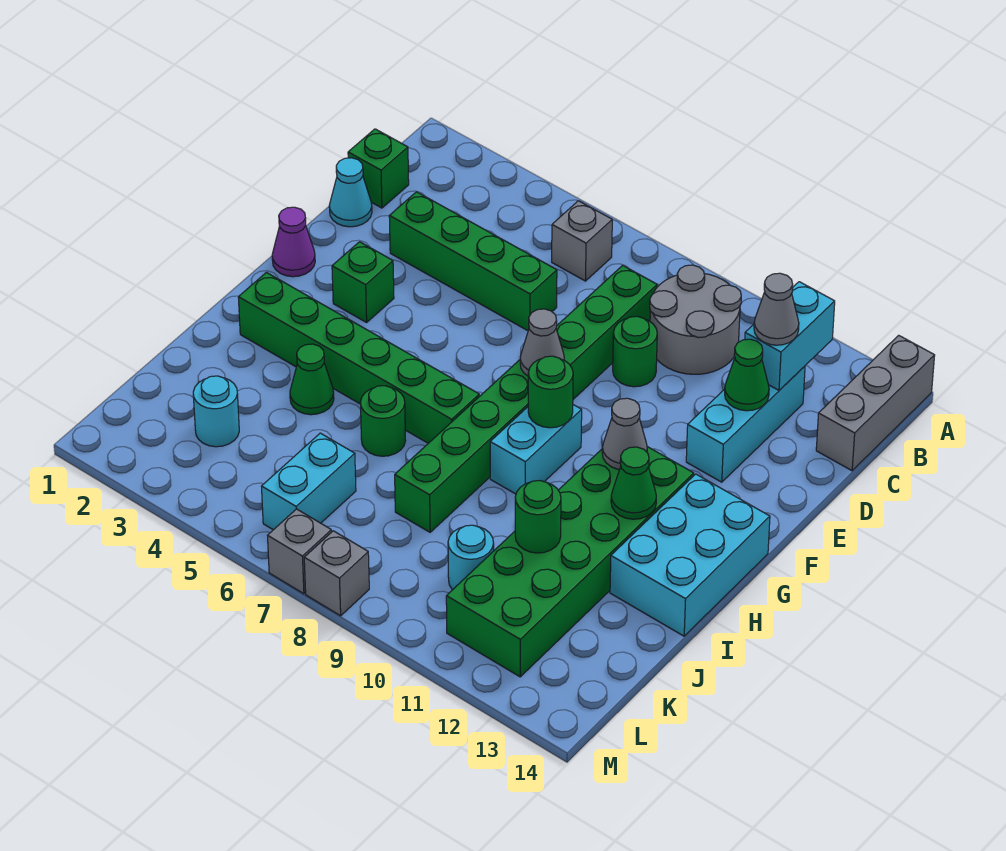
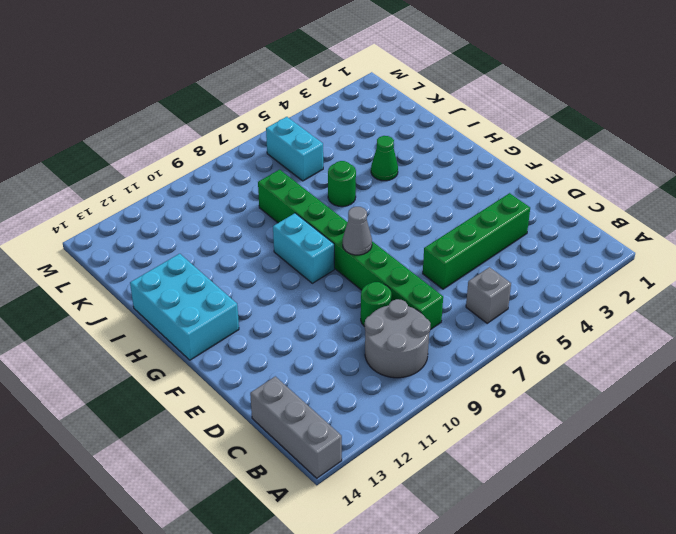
none -> green 1x1 brick [348,129,409,208]
none -> cyan 1x3 brick [686,366,805,482]
none -> cyan 1x1 cone [329,158,372,227]
none -> purple 1x1 cone [272,207,315,277]

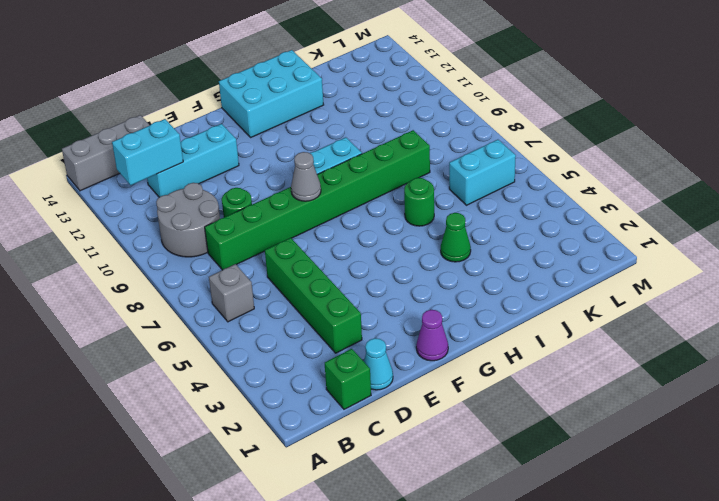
none -> green 1x1 brick [332,242,394,322]
none -> green 2x6 brick [446,447,694,677]
none -> green 1x6 brick [238,273,479,443]
none -> cyan 1x1 round brick [193,376,239,447]

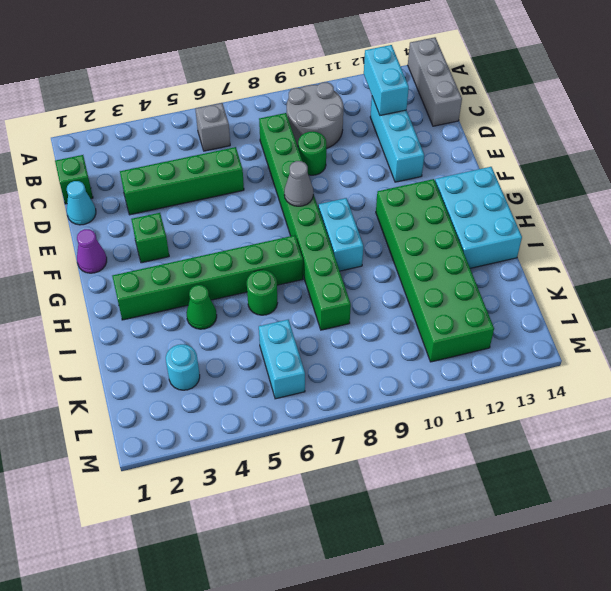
none -> cyan 1x1 round brick [448,525,494,590]
none -> grey 1x1 brick [268,509,331,594]
none -> grey 1x1 brick [304,531,369,616]
none -> green 1x1 cone [725,339,769,411]

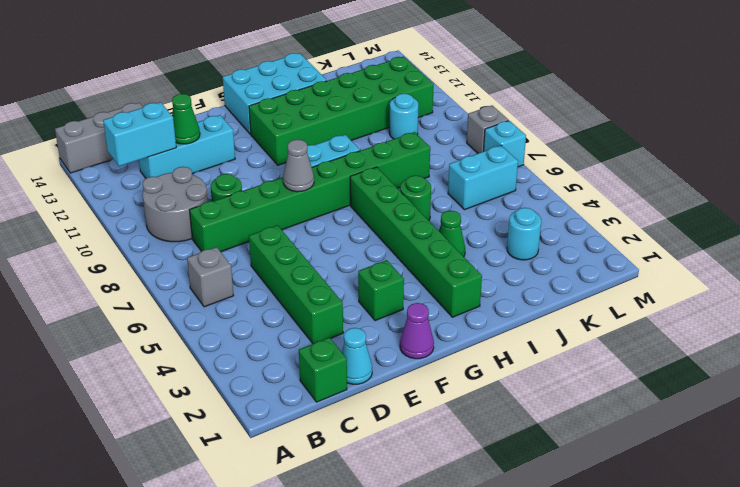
cyan 1x1 brick [484,121,526,167] -> grey 1x1 brick [268,509,331,594]
none -> green 1x1 round brick [528,356,573,428]
none -> grey 1x1 cone [602,398,647,470]
none -> green 1x1 cone [611,447,656,519]
none -> green 1x1 round brick [515,481,561,553]

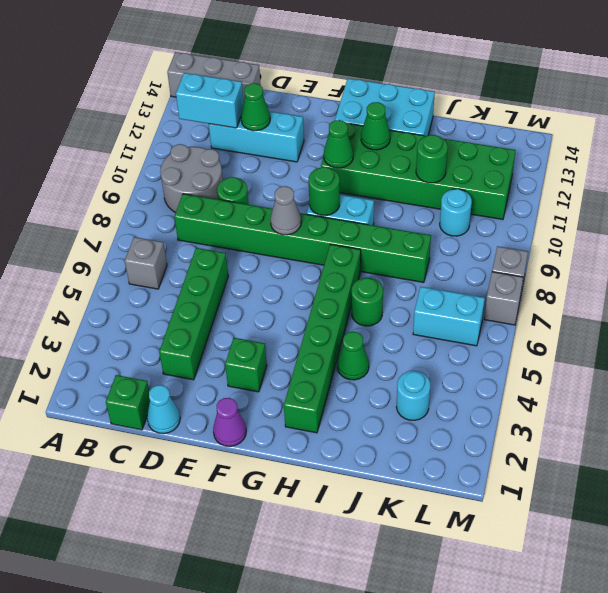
green 1x1 cone [324,120,353,168] -> grey 1x1 cone [602,398,647,470]
none -> grey 1x1 cone [754,273,799,345]

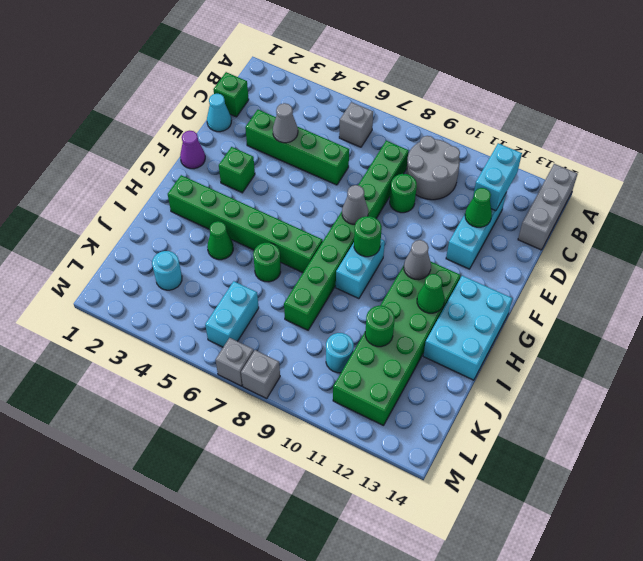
grey 1x1 cone [273,103,298,143] -> grey 1x1 cone moved to [754,273,799,345]

